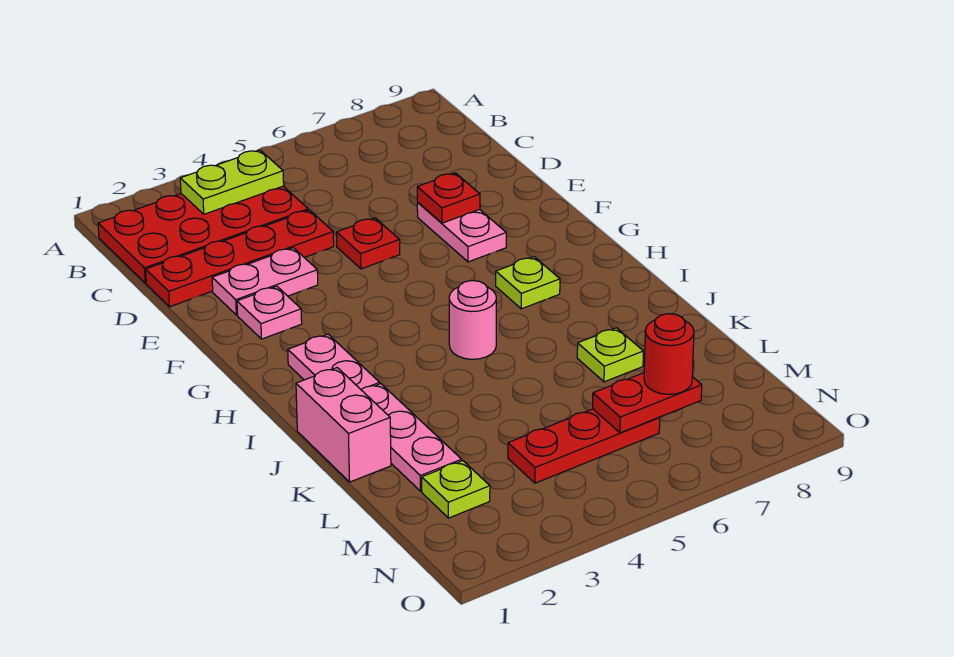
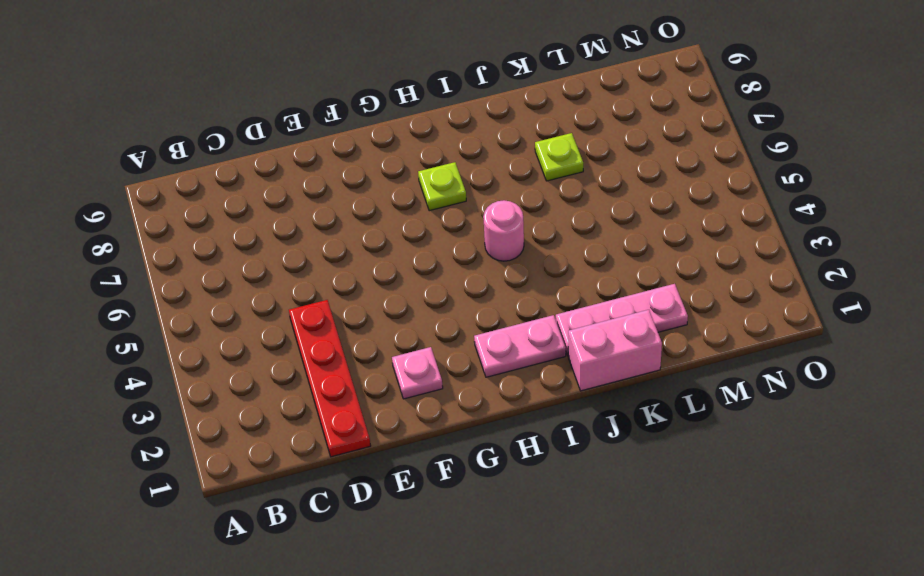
none -> red 2x4 plate [98,186,308,283]
none -> pink 1x2 plate [212,248,318,315]
none -> red 1x1 plate [336,218,400,269]

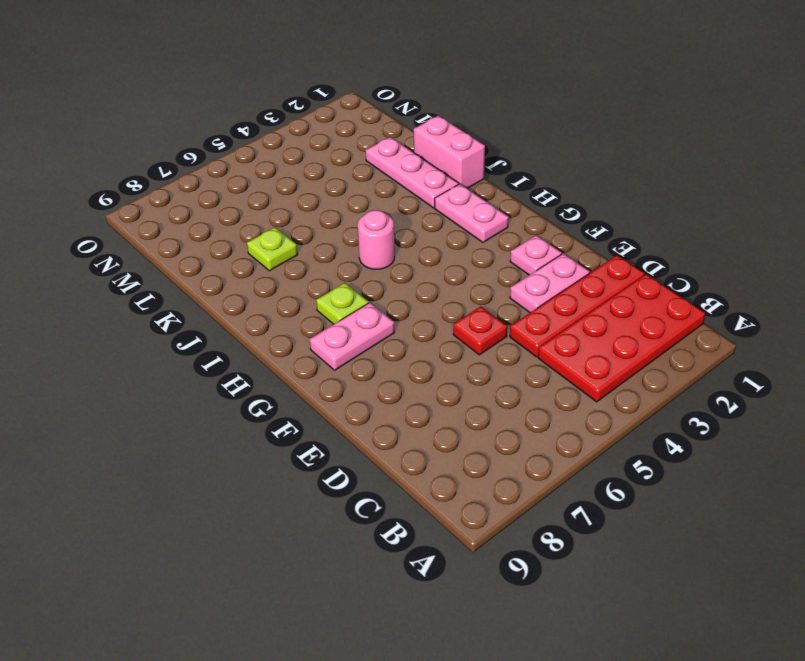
pink 1x2 plate [310,303,395,370] -> pink 1x2 plate turned to [417,203,506,262]
none -> lime 1x1 plate [422,461,490,518]
none -> red 1x3 plate [508,409,660,483]
none -> lime 1x2 plate [180,150,284,214]

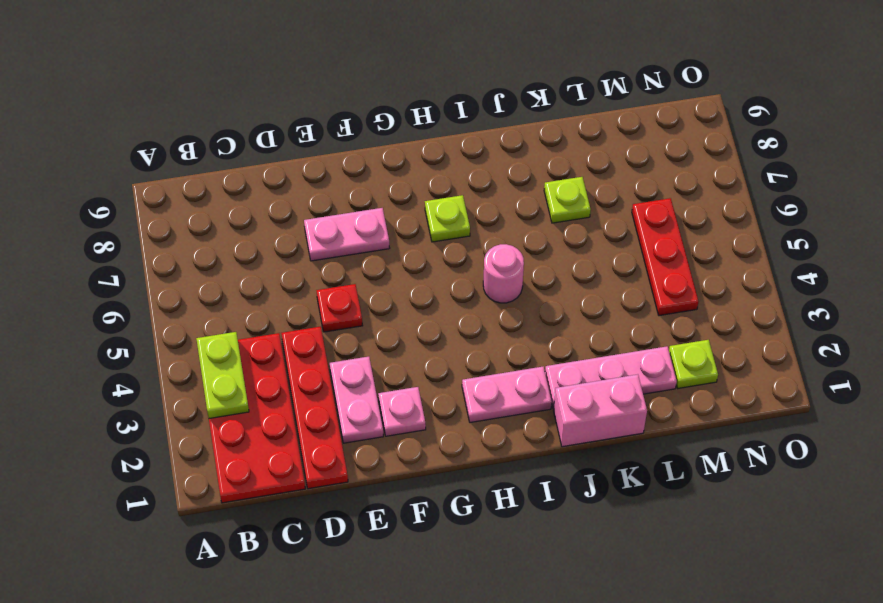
none -> red 1x1 plate [417,173,480,223]
none -> red 1x2 plate [593,373,702,433]
none -> red 1x1 round brick [644,314,694,394]

